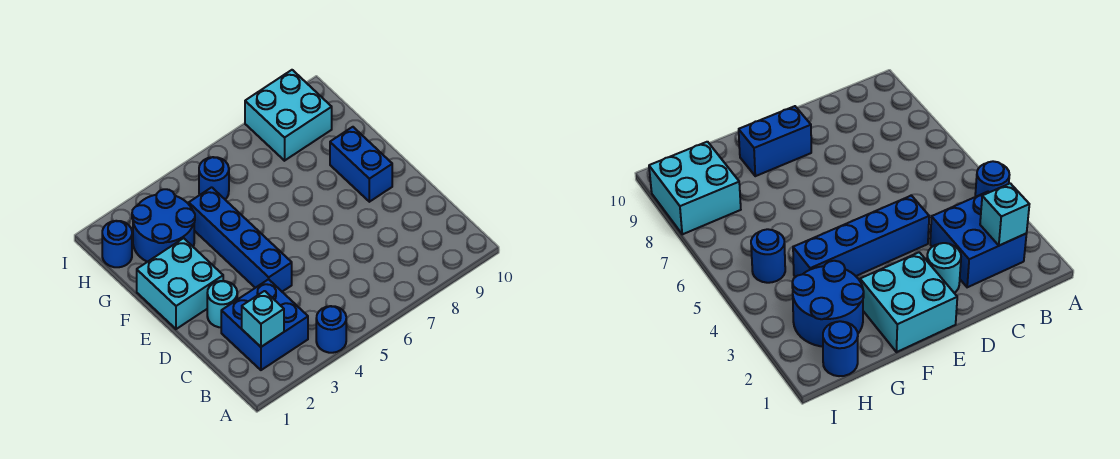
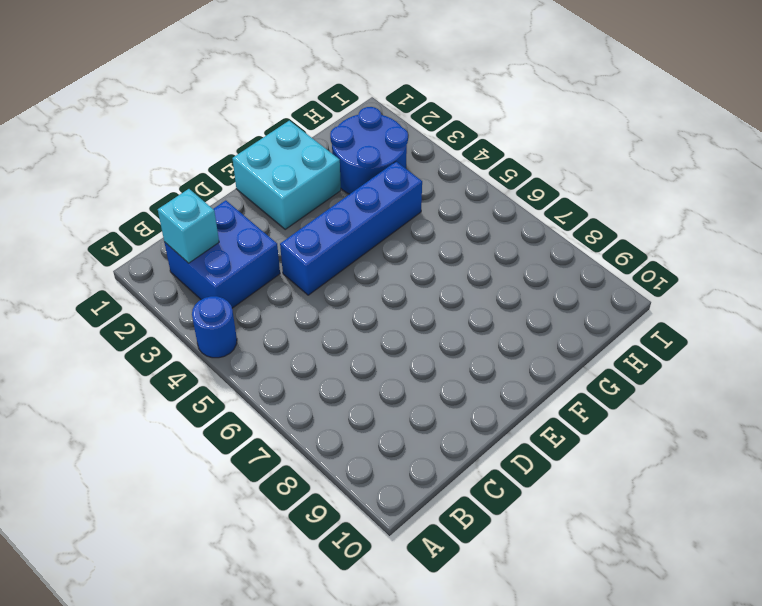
none -> cyan 1x1 round brick [207,281,237,327]
none -> blue 1x2 brick [330,127,392,202]

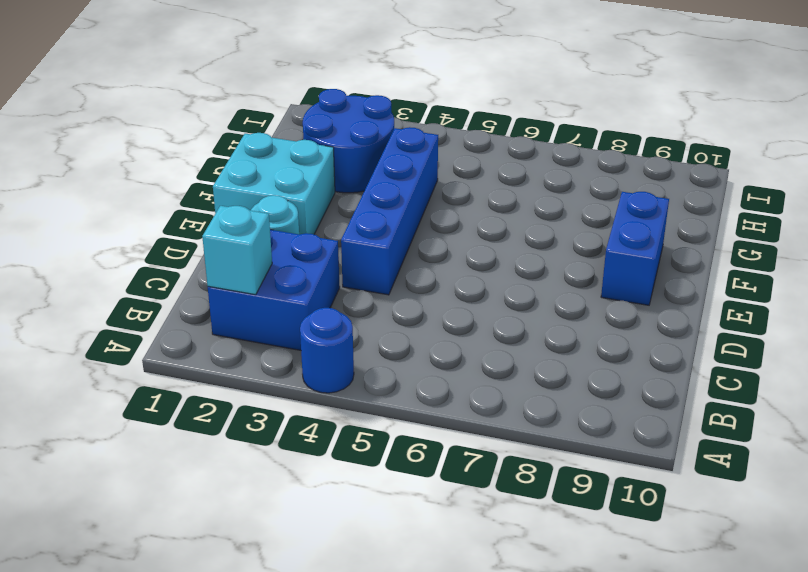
none -> blue 1x1 round brick [102,221,132,267]
none -> blue 1x1 round brick [199,157,229,199]

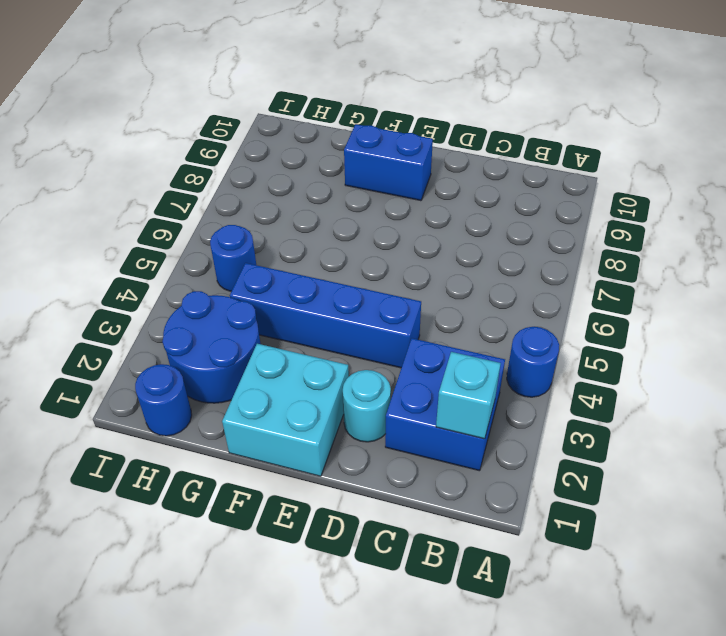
none -> cyan 2x2 brick [245,70,332,161]

